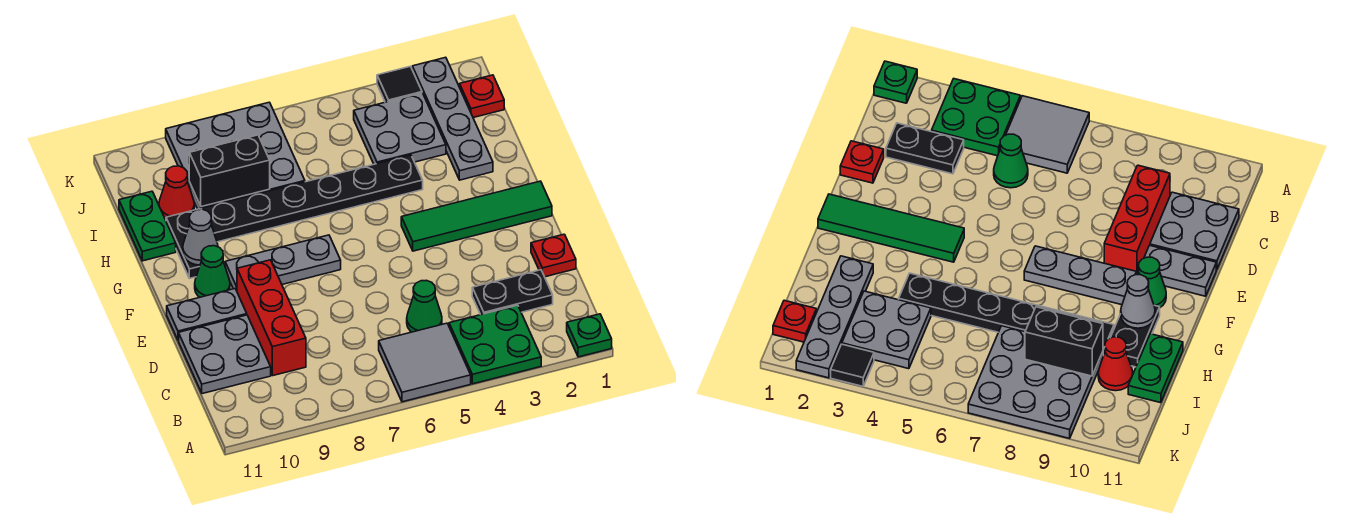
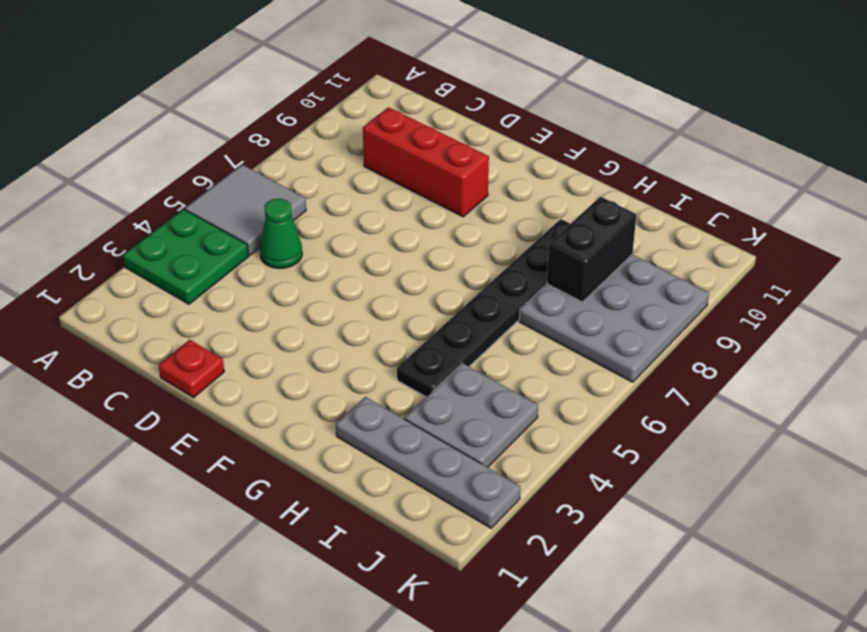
none -> green 1x1 plate [567,314,612,357]
none -> black 1x2 plate [472,270,553,315]
none -> grey 2x2 plate [179,315,271,394]

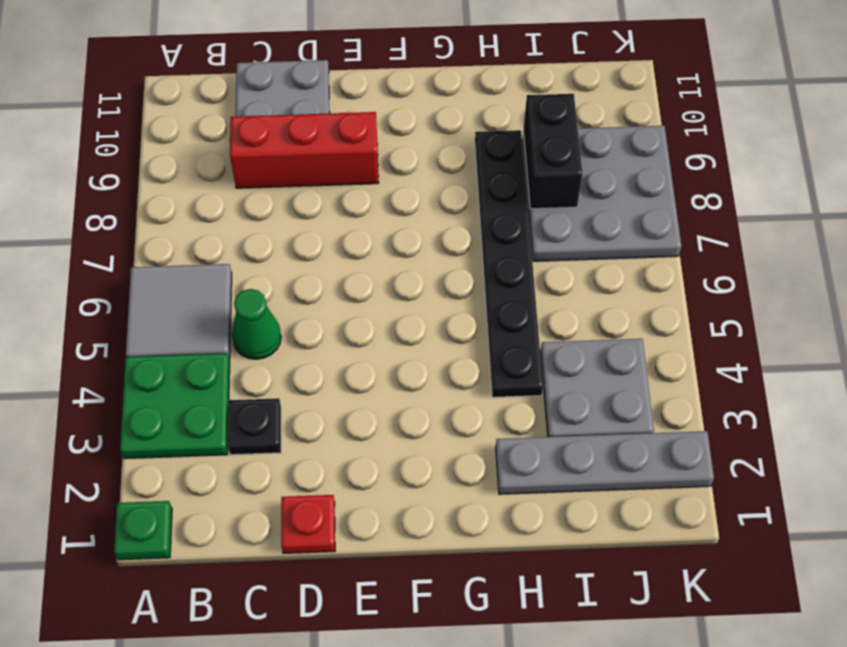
black 1x1 plate [228,398,281,455] -> black 1x2 plate [472,270,553,315]
none -> grey 1x2 plate [167,289,247,341]
none -> green 1x4 tile [401,181,552,251]
none -> grey 1x3 plate [225,235,341,290]

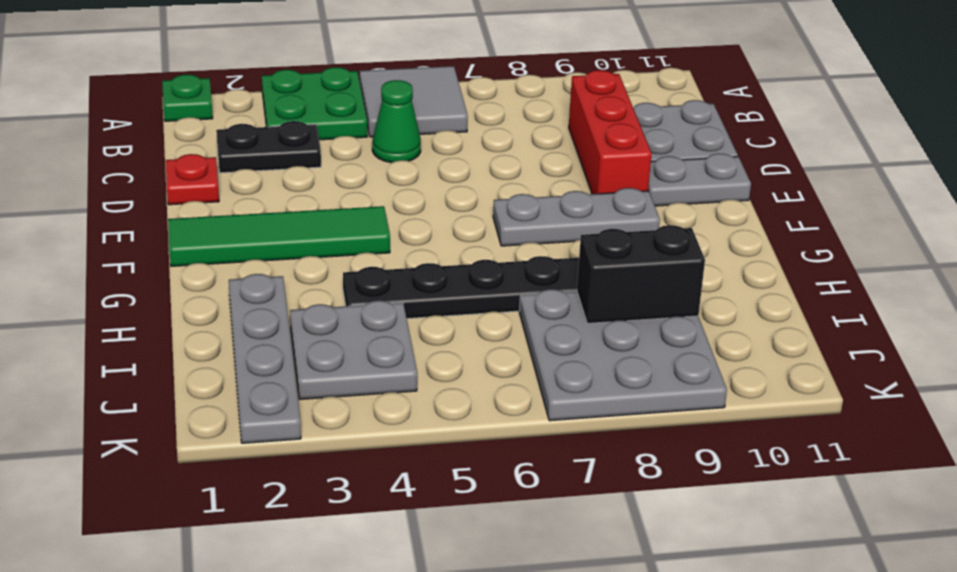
none -> green 1x1 cone [195,246,230,297]
none -> black 1x2 plate [166,209,200,278]
none -> green 1x2 plate [119,191,176,261]

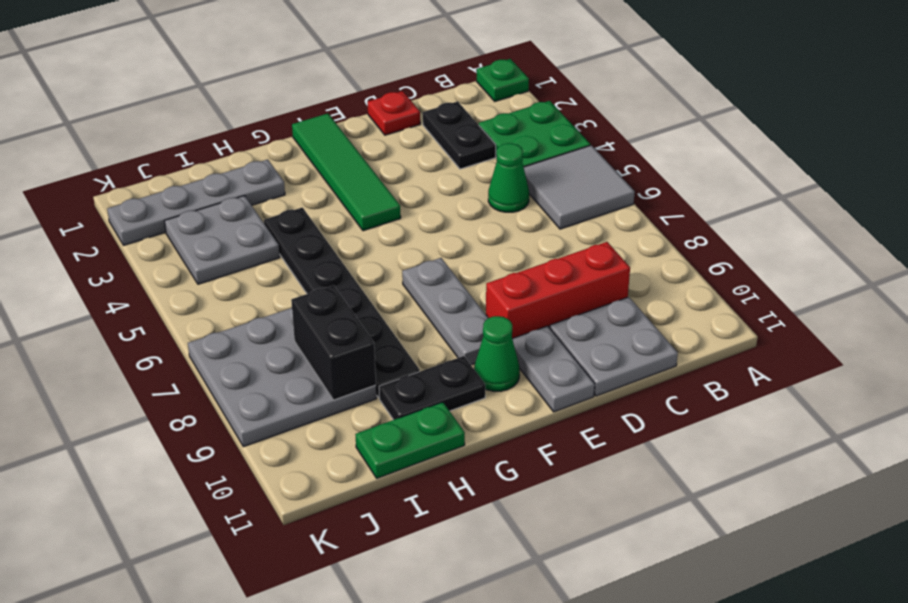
none -> red 1x1 cone [159,166,194,219]
none -> red 1x1 plate [460,75,504,118]
none -> black 1x1 tile [377,66,422,102]

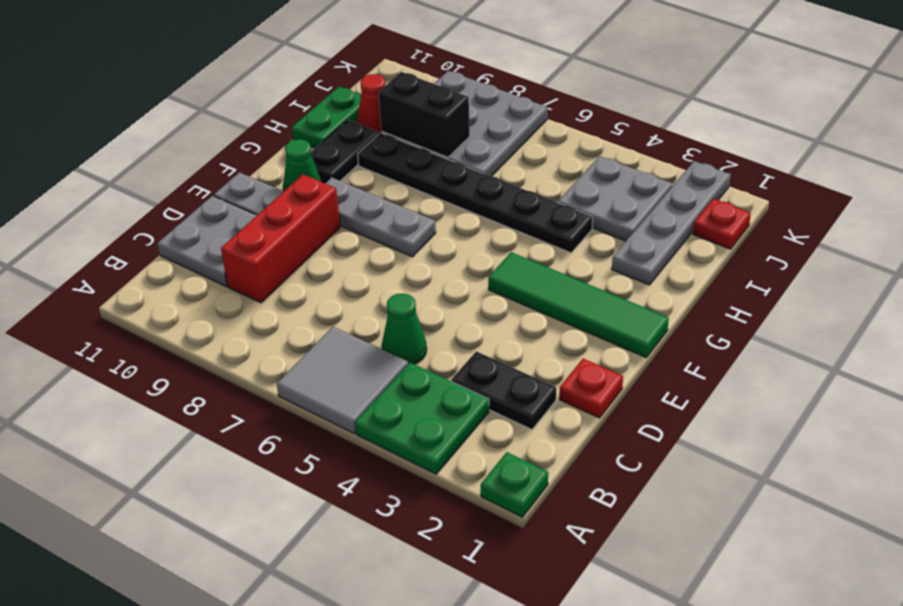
none -> black 1x1 tile [377,66,422,102]
none -> grey 1x1 cone [183,209,218,265]

